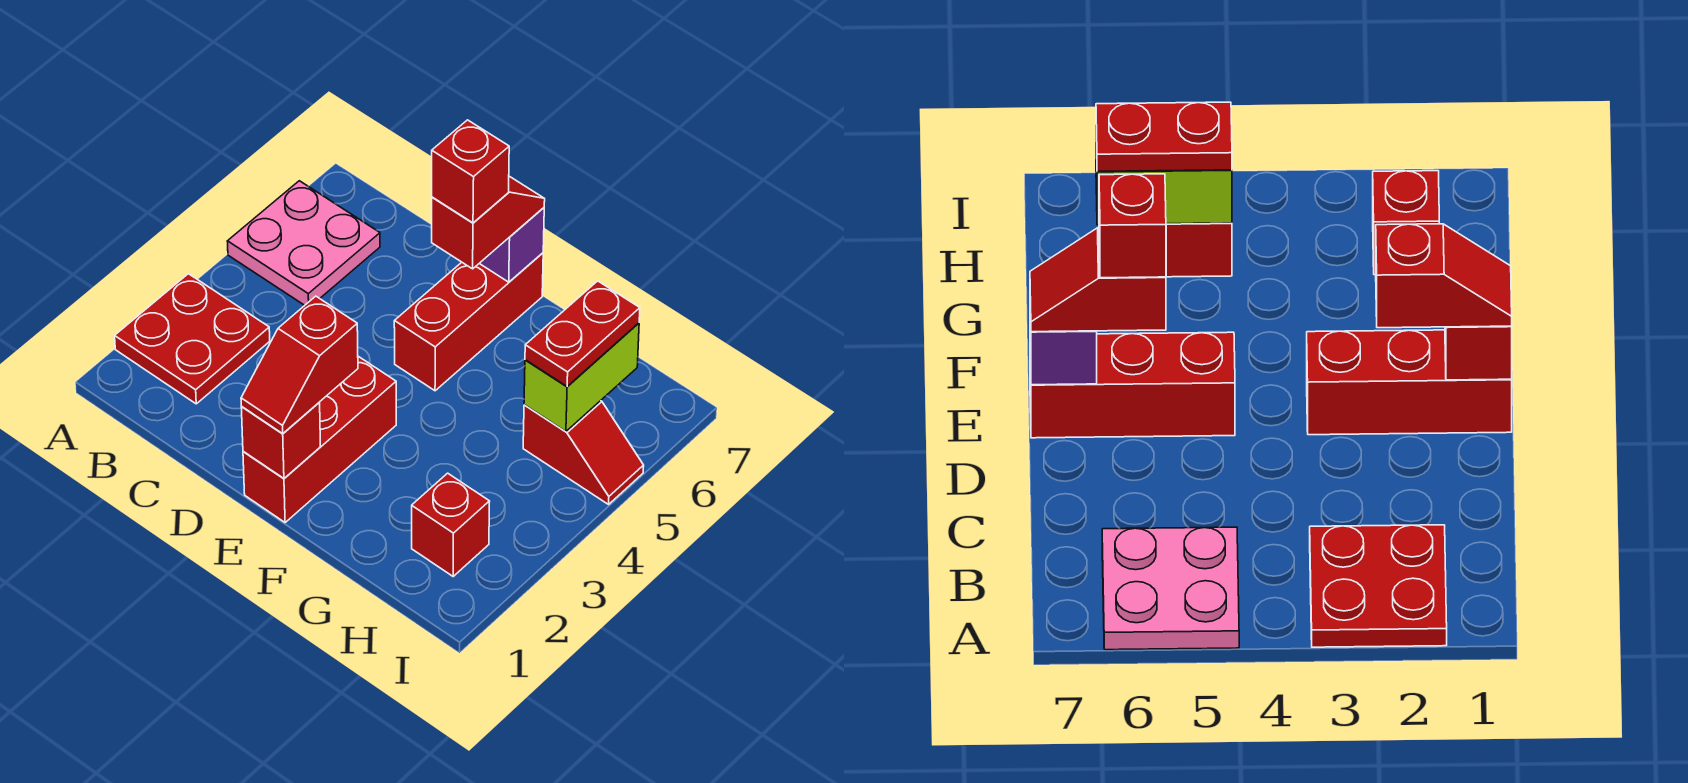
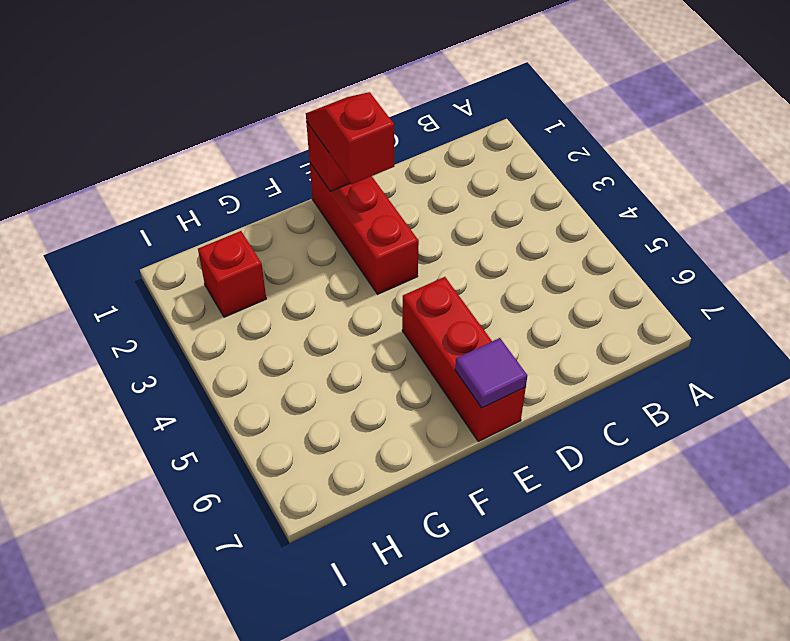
purple 1x1 tile [455,338,527,408] -> purple 1x1 brick [480,208,544,282]
none -> red 2x2 plate [115,274,270,404]
none -> pink 2x2 plate [227,181,380,305]
none -> red 1x2 slope [523,401,644,504]

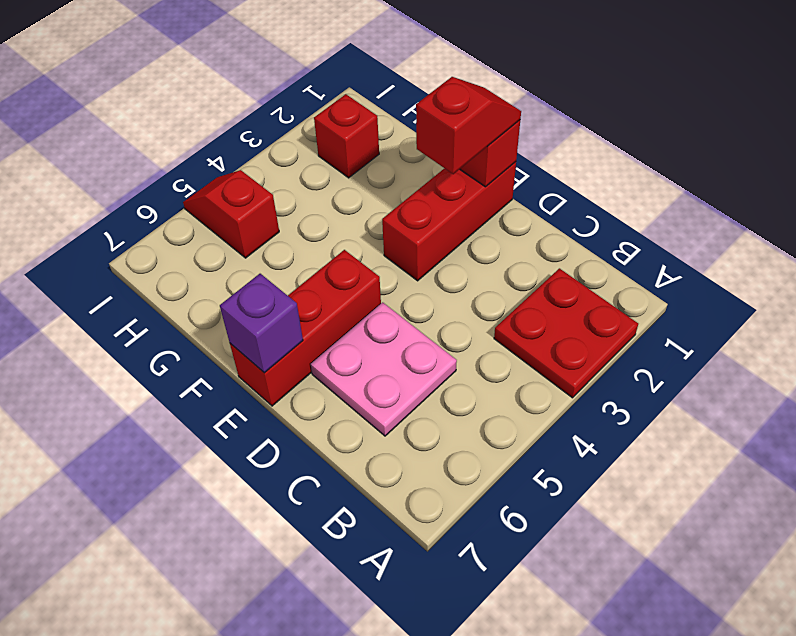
pink 2x2 plate [311,302,457,436] -> pink 2x2 plate moved to [227,181,380,305]
none -> lime 1x2 brick [524,323,639,431]
none -> red 1x2 slope [432,176,545,269]
none -> red 1x2 plate [525,281,640,387]

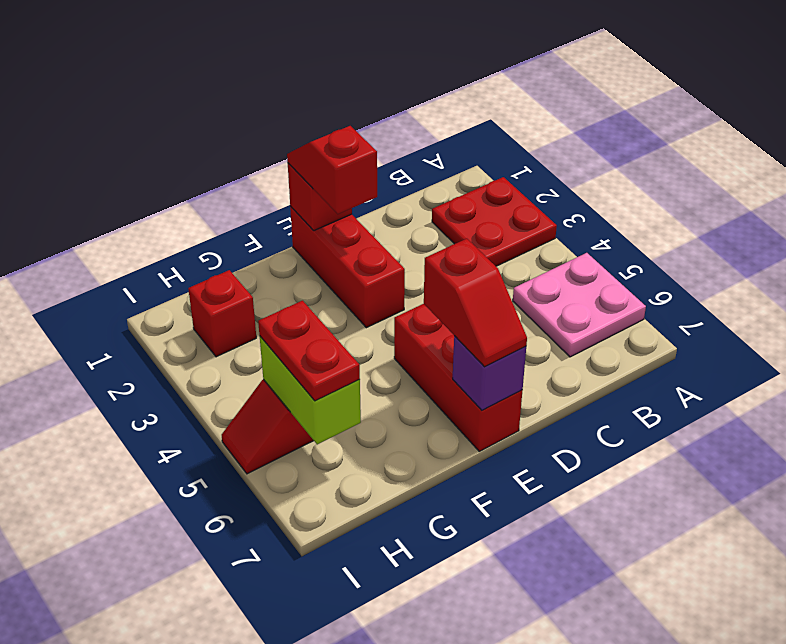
none -> red 1x1 brick [432,120,509,223]

